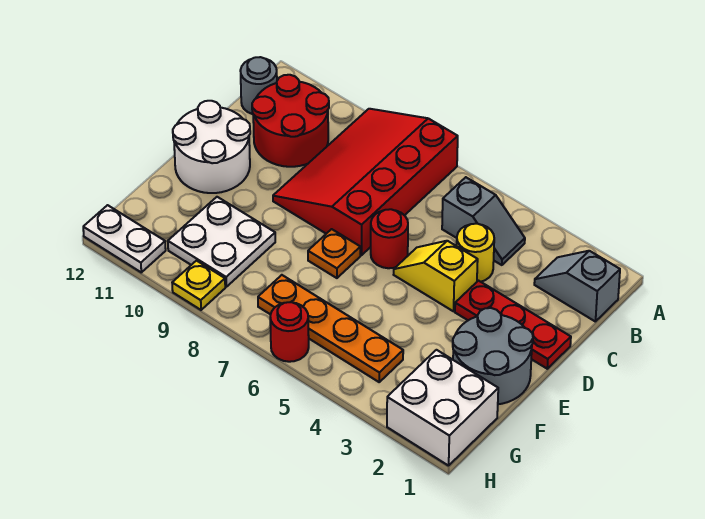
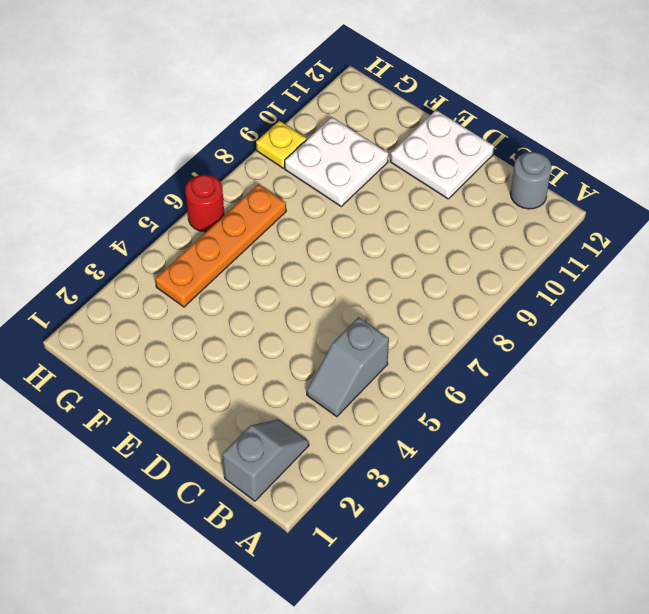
white 2x2 plate [390,110,494,199] -> white 2x2 round brick [173,101,250,193]
none -> red 3x4 slope [273,109,458,255]
none -> red 2x2 round brick [252,75,329,167]
none -> yellow 1x1 round brick [457,224,494,282]

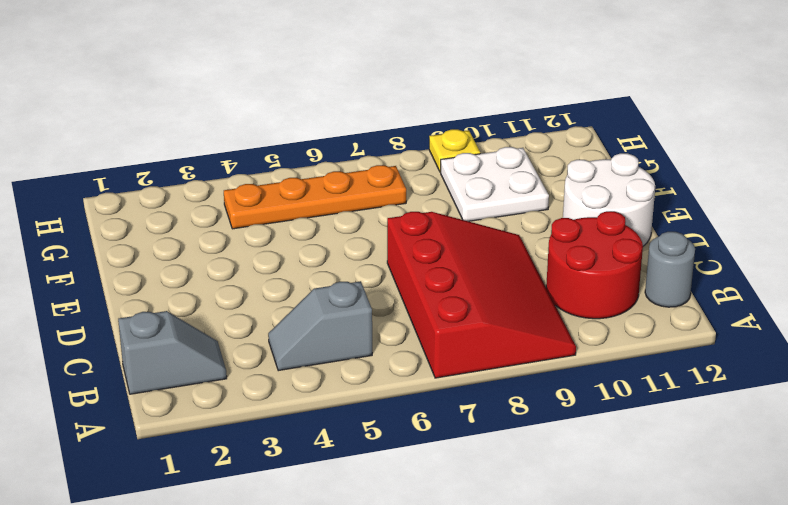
none -> yellow 1x1 round brick [457,224,494,282]
none -> red 1x3 plate [455,281,571,369]
none -> yellow 1x2 slope [394,241,478,311]

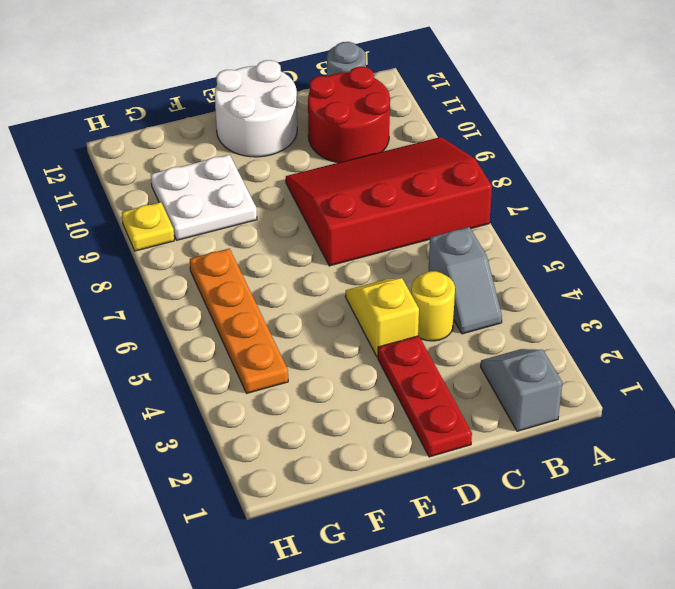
none -> red 1x1 round brick [371,209,408,268]
none -> grey 2x2 round brick [453,308,533,404]
none -> orange 1x1 plate [308,229,360,278]

